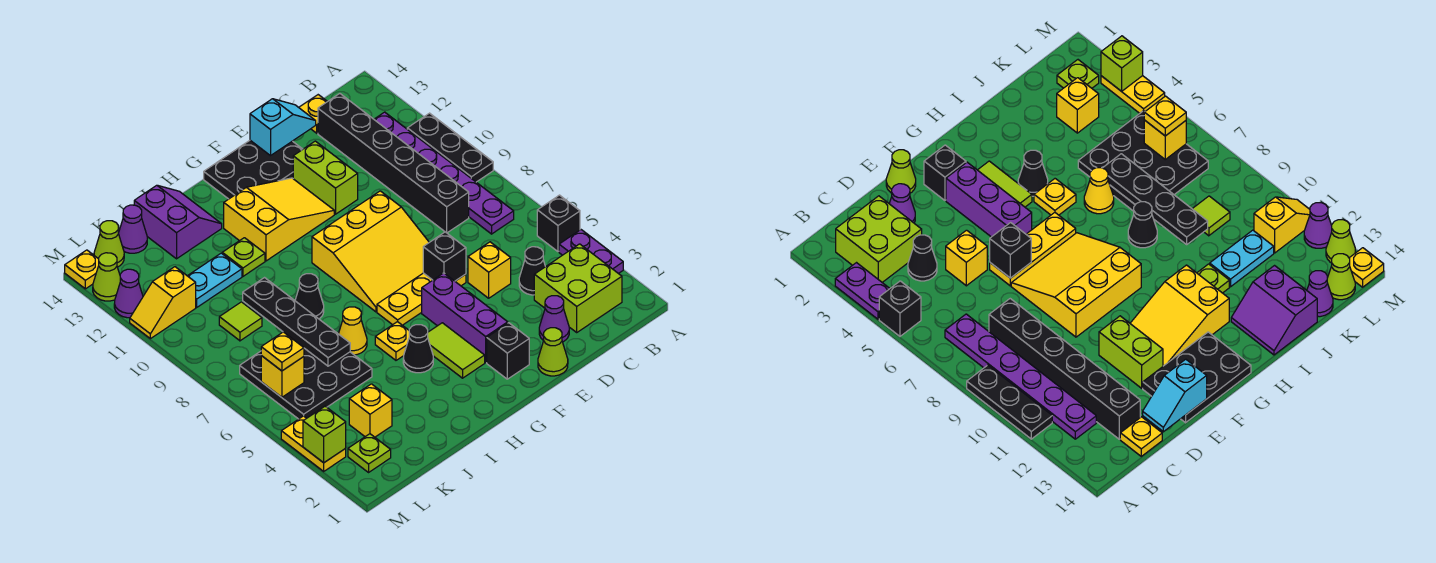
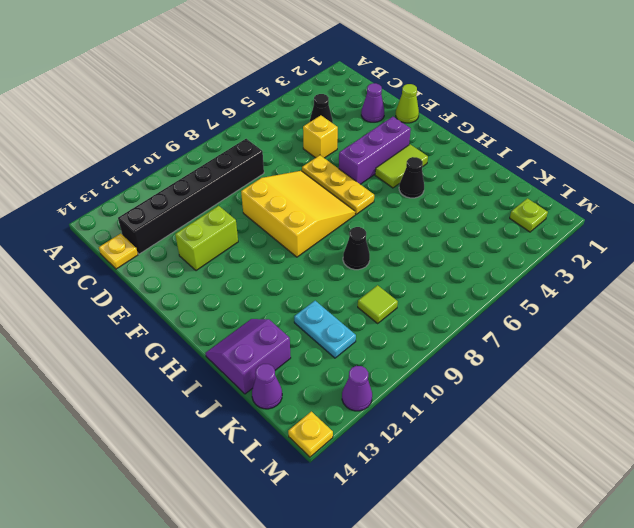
none -> purple 1x2 plate [559,230,623,274]
none -> black 1x1 brick [537,195,580,252]
none -> black 1x3 plate [407,113,493,182]
none -> lime 2x2 brick [534,244,622,332]

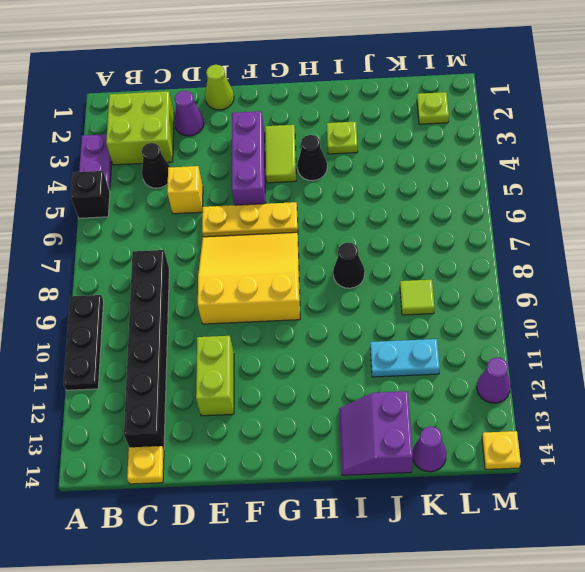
lime 1x1 plate [327,122,358,154] -> lime 1x1 plate moved to [222,238,265,276]
none -> purple 1x6 plate [374,112,514,234]
none -> black 2x3 plate [204,140,303,199]
none -> black 1x1 brick [487,323,529,379]
none -> yellow 2x3 slope [224,178,334,261]

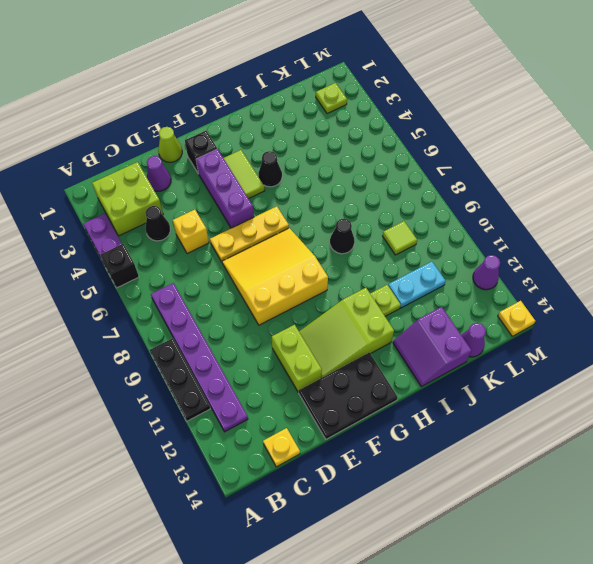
lime 2x3 slope [299,288,394,378] -> yellow 2x3 slope [224,178,334,261]
none -> black 1x6 brick [318,94,469,233]
none -> yellow 1x1 plate [375,322,409,360]
none -> yellow 1x1 cone [339,307,367,355]
none -> black 3x3 plate [240,348,372,419]

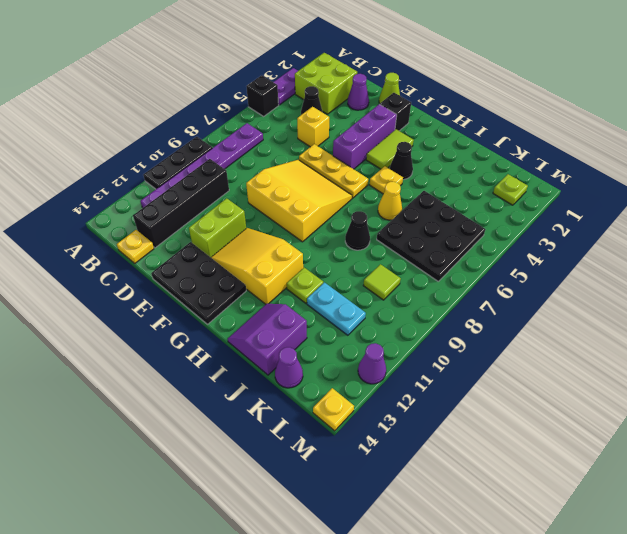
black 1x4 brick [133,159,229,248] -> black 1x6 brick [318,94,469,233]
none -> yellow 1x1 brick [349,384,392,437]
none -> yellow 1x2 slope [130,267,196,339]
none -> lime 1x1 cone [94,221,124,267]
none -> yellow 1x2 plate [281,416,346,471]

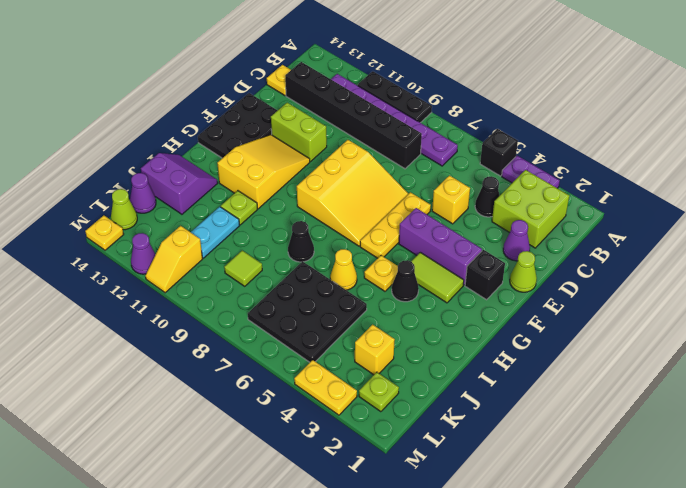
none -> lime 1x1 cone [93,253,120,301]
none -> cyan 1x2 slope [250,99,316,156]
none -> black 1x1 brick [423,232,466,281]
none -> black 1x4 plate [243,278,350,366]

